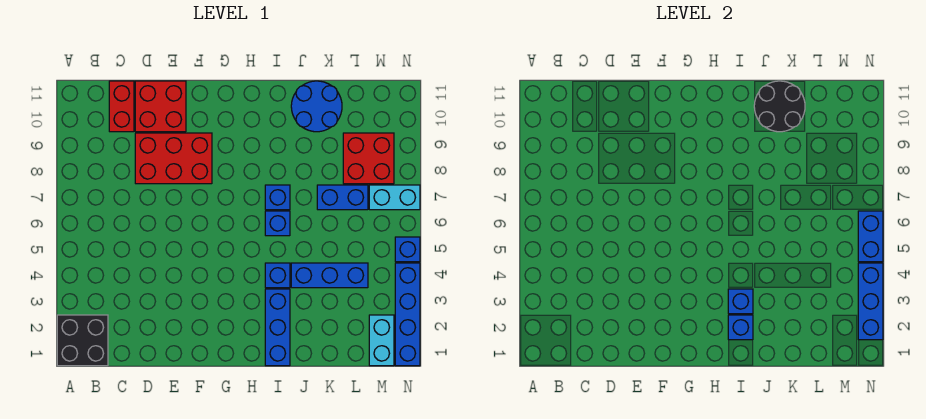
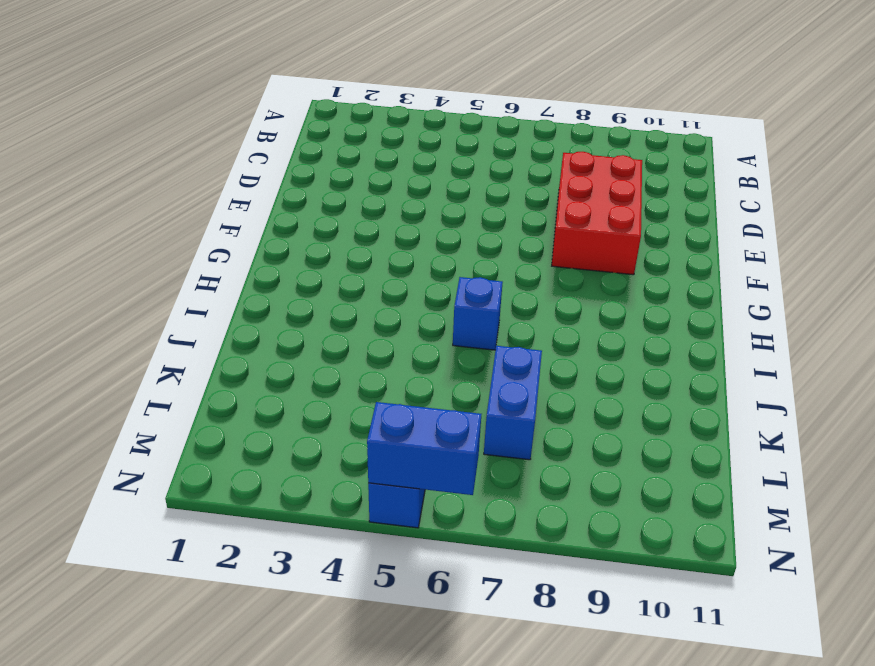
none -> black 2x2 brick [57,315,108,366]
none -> red 1x2 brick [109,81,134,132]
none -> red 2x2 brick [135,81,186,132]

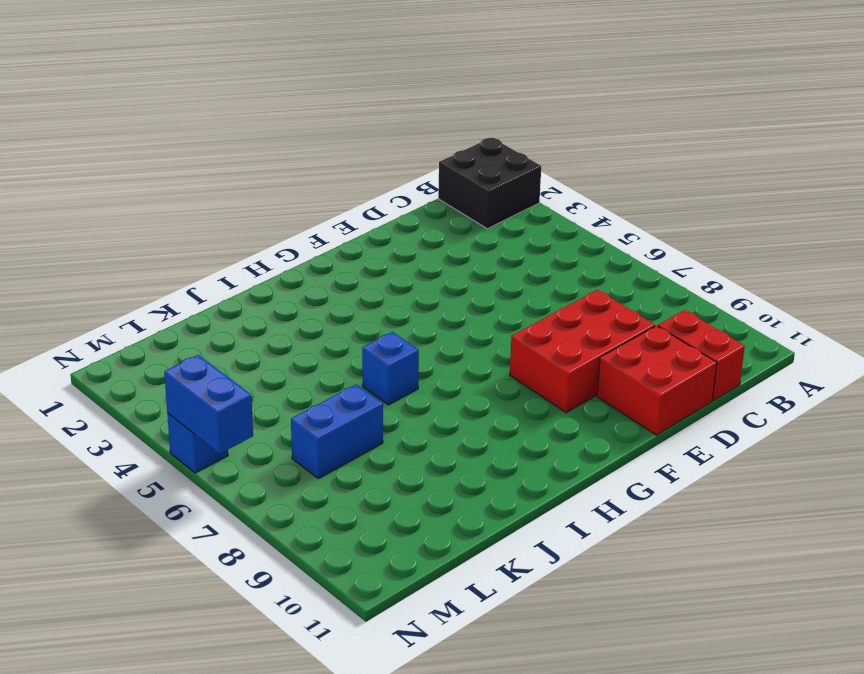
none -> blue 1x3 brick [265,289,290,366]
none -> blue 1x1 brick [265,263,290,288]
none -> blue 1x1 brick [265,185,290,210]

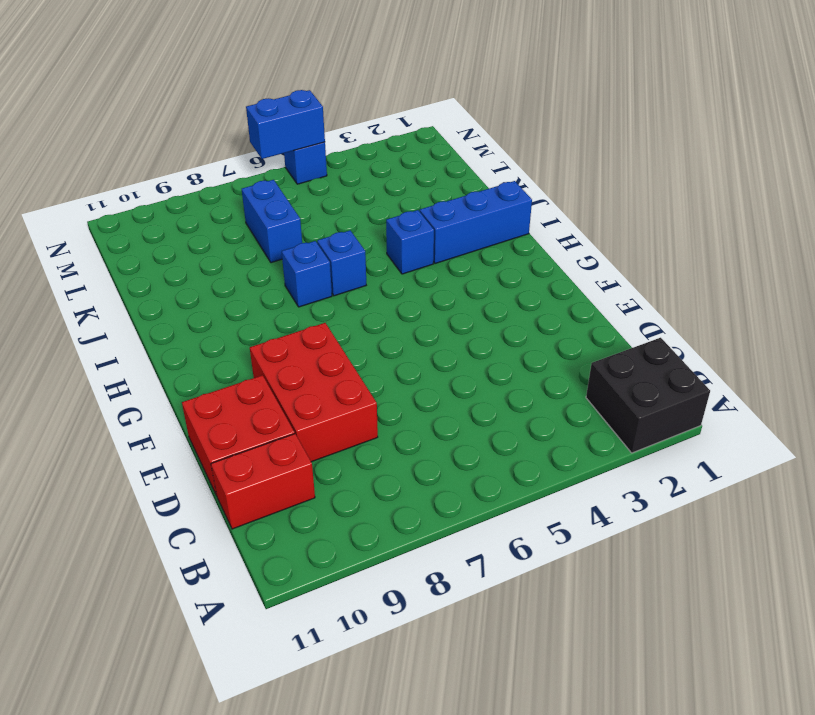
none -> blue 1x3 brick [291,263,368,288]
none -> blue 2x2 round brick [291,81,342,132]
none -> red 2x2 brick [343,133,394,184]

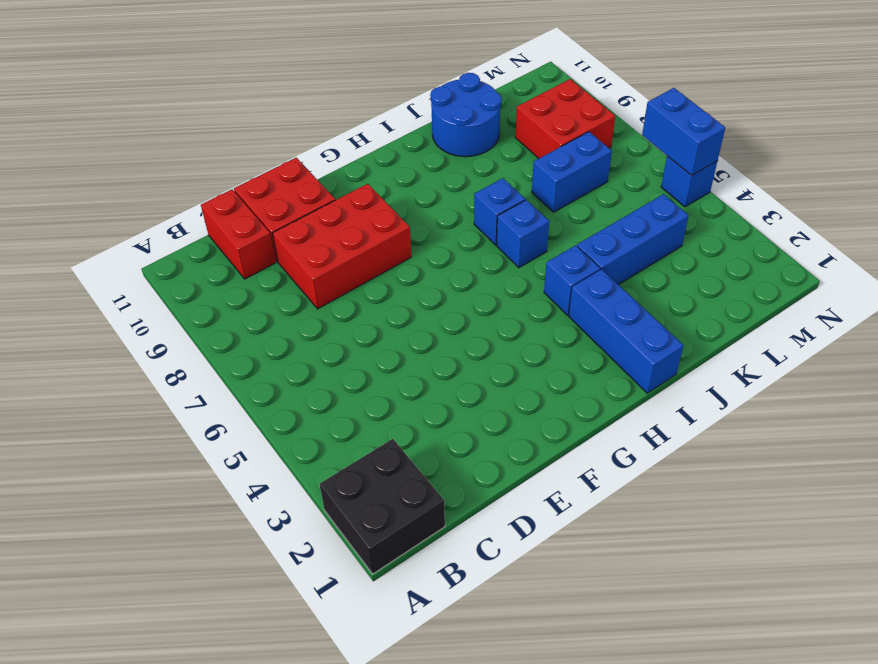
none -> cyan 1x2 brick [369,315,394,366]
none -> cyan 1x2 brick [369,185,420,210]
none -> blue 1x4 brick [395,263,420,366]

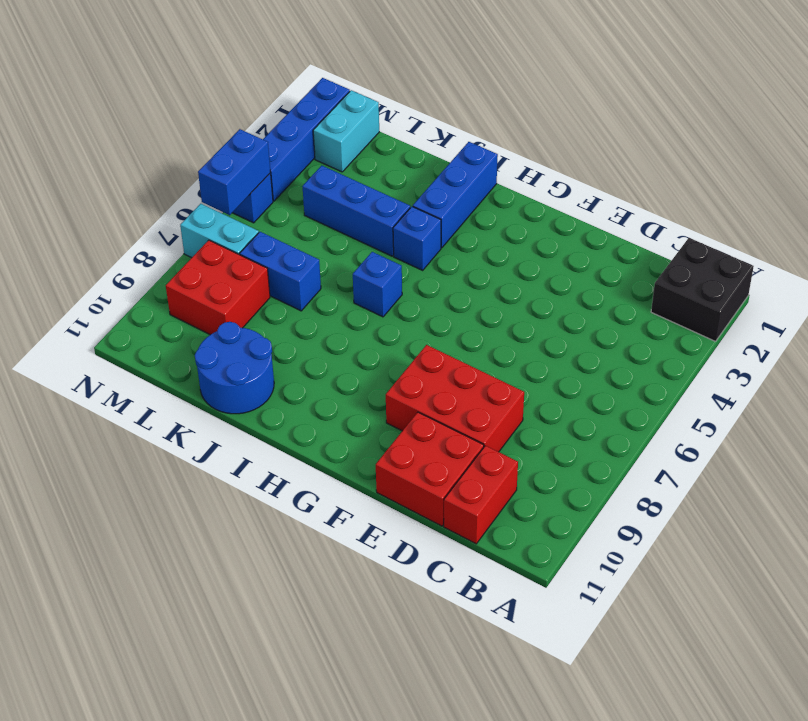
none -> blue 1x1 brick [265,185,290,210]
none -> blue 1x1 brick [728,315,753,340]
none -> blue 1x1 brick [728,289,753,314]

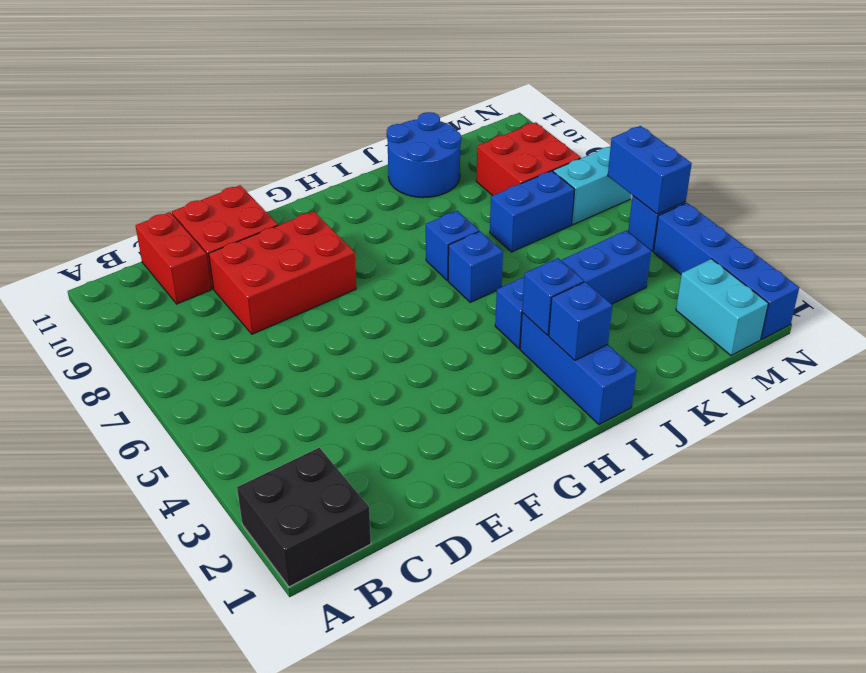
none -> black 2x2 round brick [754,81,805,132]
none -> blue 1x3 brick [858,263,883,340]

